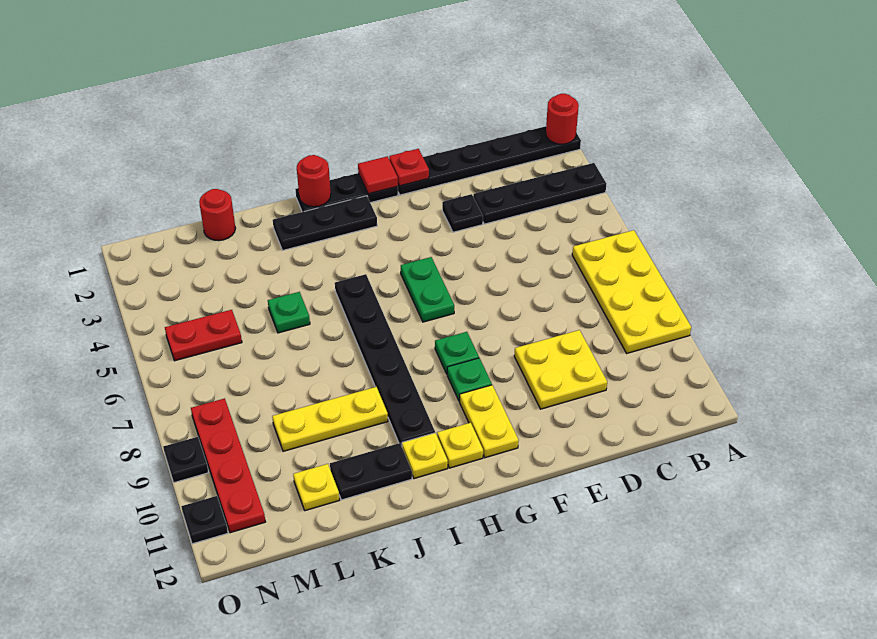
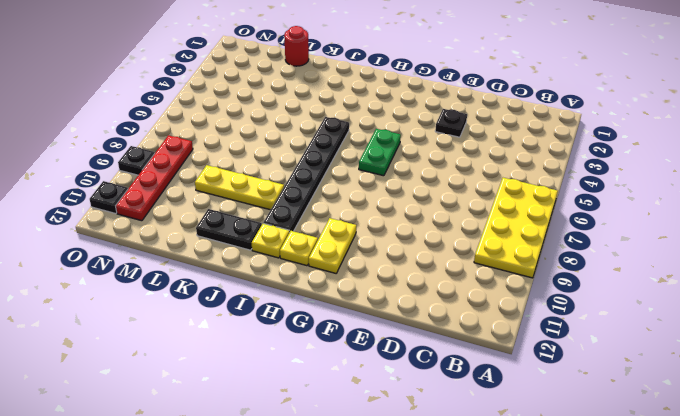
none -> black 1x6 plate [398,126,581,195]
none -> black 1x4 plate [473,163,606,224]
none -> yellow 2x2 plate [514,330,607,409]

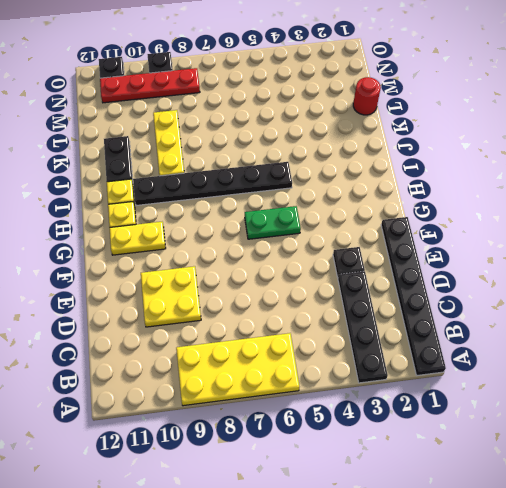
none -> black 1x3 plate [295,173,398,212]
none -> green 1x1 plate [435,332,479,374]
none -> green 1x1 plate [447,358,492,401]

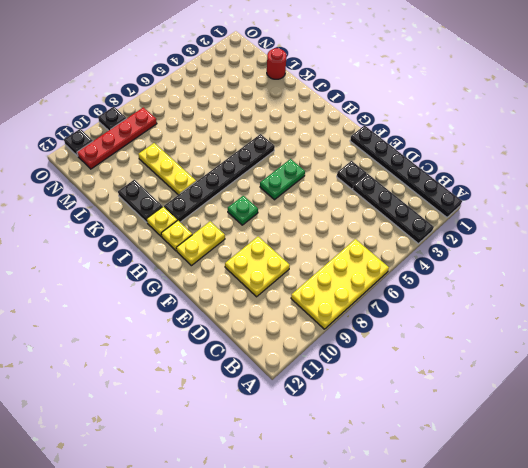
none -> black 1x3 plate [295,173,398,212]
none -> green 1x1 plate [447,358,492,401]
none -> black 1x3 plate [273,196,377,250]

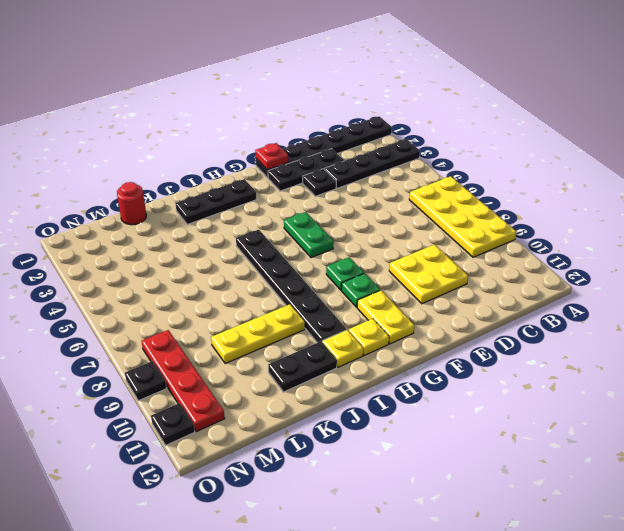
black 1x3 plate [268,149,344,191] -> black 1x3 plate moved to [295,173,398,212]
none -> green 1x1 plate [268,292,310,333]
none -> yellow 1x1 plate [293,464,339,511]
none -> red 1x2 plate [165,310,242,361]

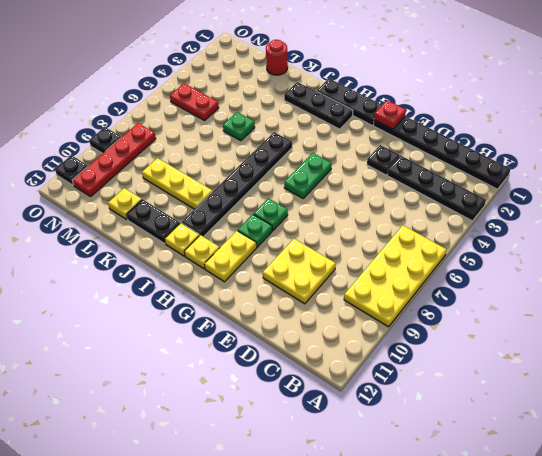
none -> red 1x1 round brick [546,94,579,144]
none -> red 1x1 tile [358,156,398,194]
none -> red 1x1 round brick [297,155,331,207]

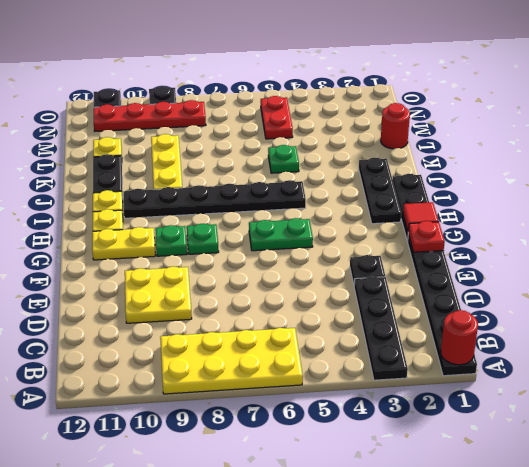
none -> red 1x1 round brick [297,155,331,207]

